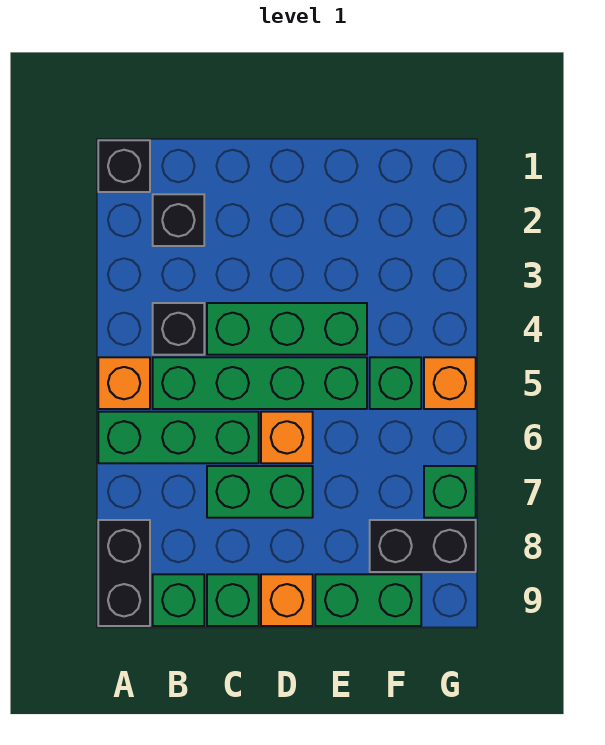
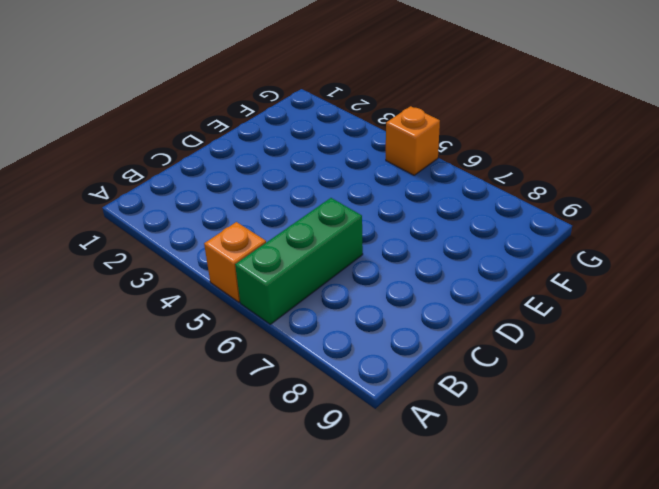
none -> black 1x1 brick [98,140,150,192]
none -> black 1x2 brick [98,520,150,626]
none -> black 1x1 brick [153,194,204,246]

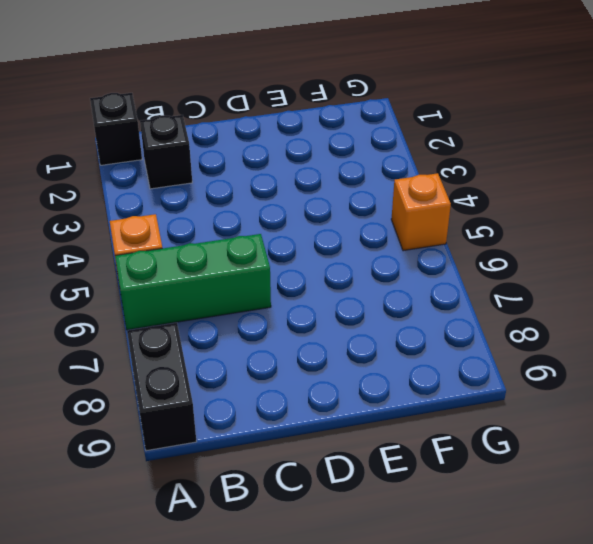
none -> black 1x1 brick [153,303,204,355]
none -> green 1x4 brick [153,357,367,409]
none -> green 1x1 brick [153,574,204,626]

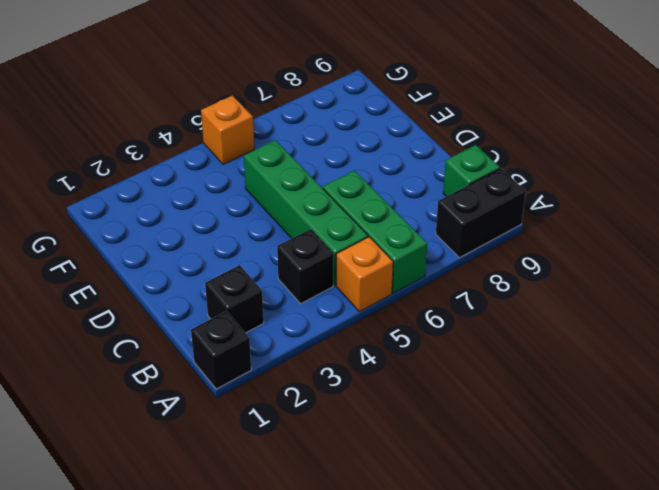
none -> green 1x3 brick [207,303,367,355]
none -> green 1x2 brick [207,466,313,518]
none -> green 1x1 brick [207,574,259,626]

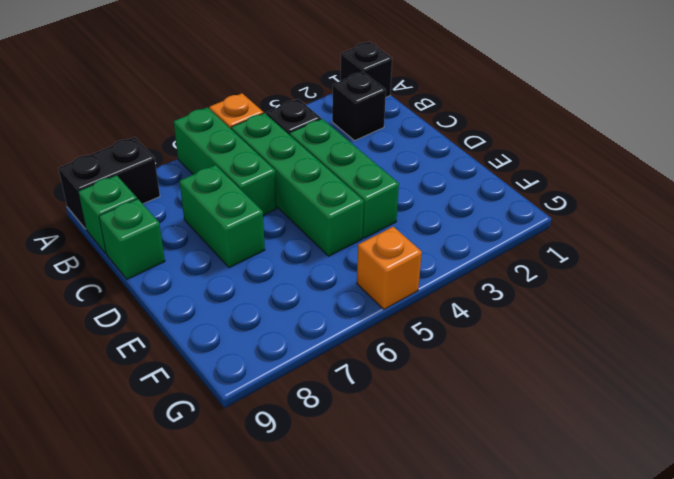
none -> orange 1x1 brick [261,412,313,463]
none -> orange 1x1 brick [261,574,313,626]
none -> green 1x2 brick [315,574,421,626]

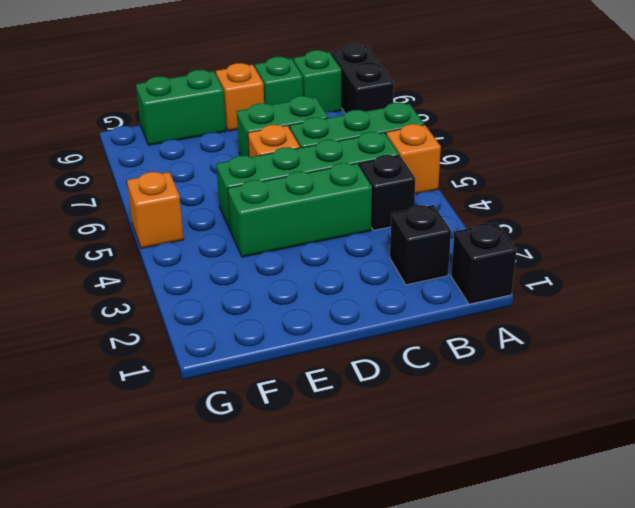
none -> green 1x1 brick [370,357,421,409]
none -> black 1x2 brick [370,520,476,572]
none -> green 1x1 brick [424,466,476,518]

